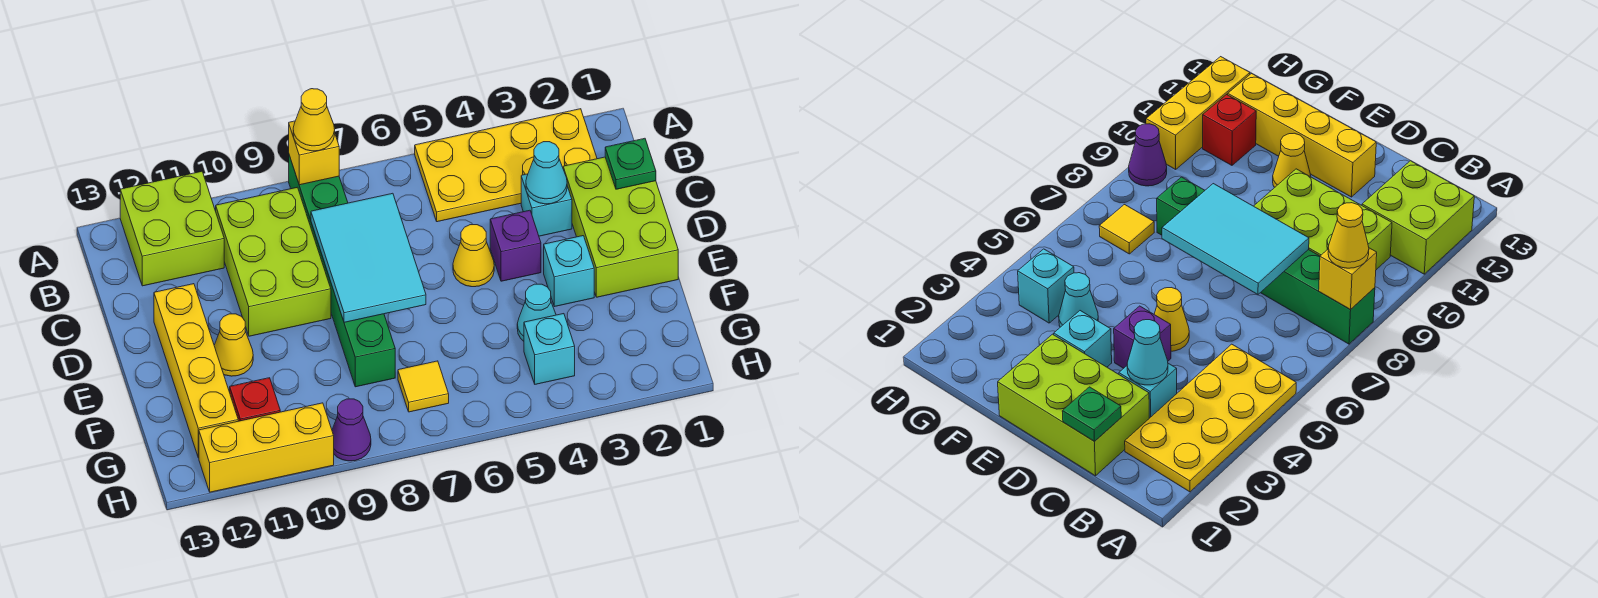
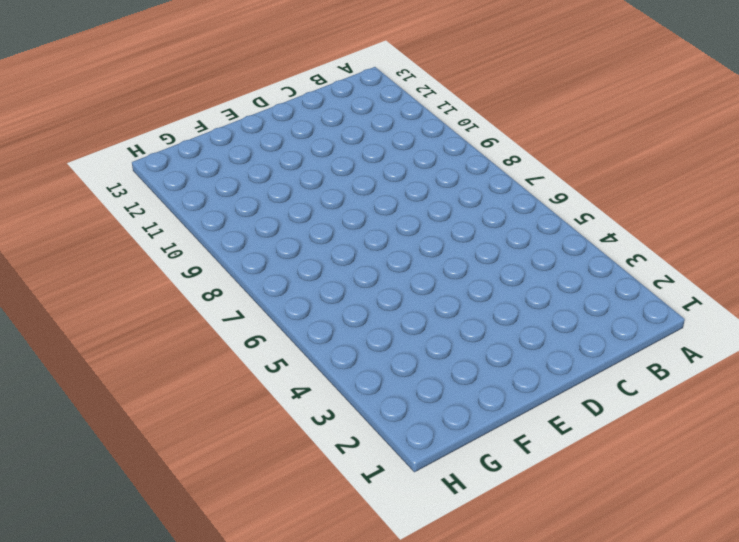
none -> yellow 2x4 plate [415,109,597,222]
none -> green 1x6 brick [289,155,395,387]
none -> lime 2x2 brick [120,171,224,286]

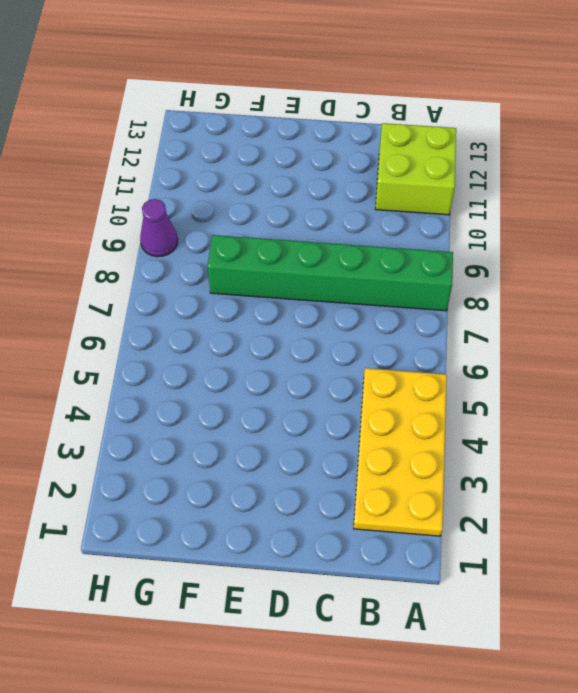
none -> lime 2x3 brick [216,187,331,336]
none -> lime 2x3 brick [563,157,678,297]
none -> cyan 1x1 brick [521,174,572,236]

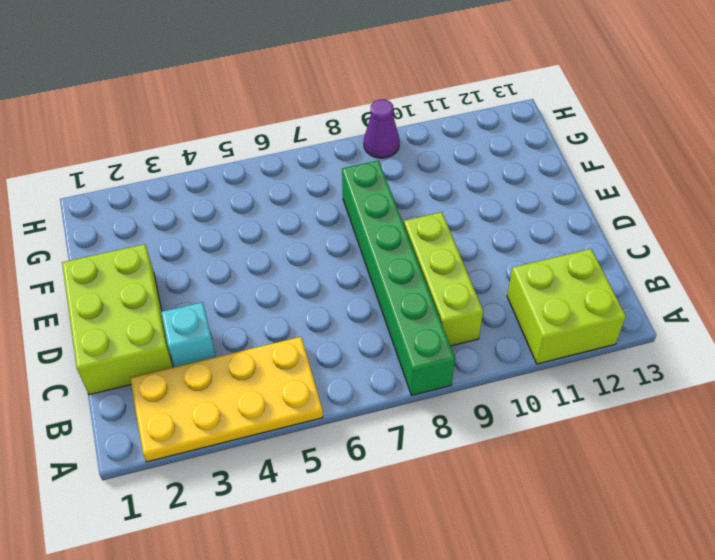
lime 1x3 brick [404,212,483,346] -> lime 2x3 brick [216,187,331,336]
none -> purple 1x1 brick [490,210,541,281]
none -> yellow 1x1 cone [453,225,494,287]
none -> yellow 1x4 brick [154,284,238,458]

